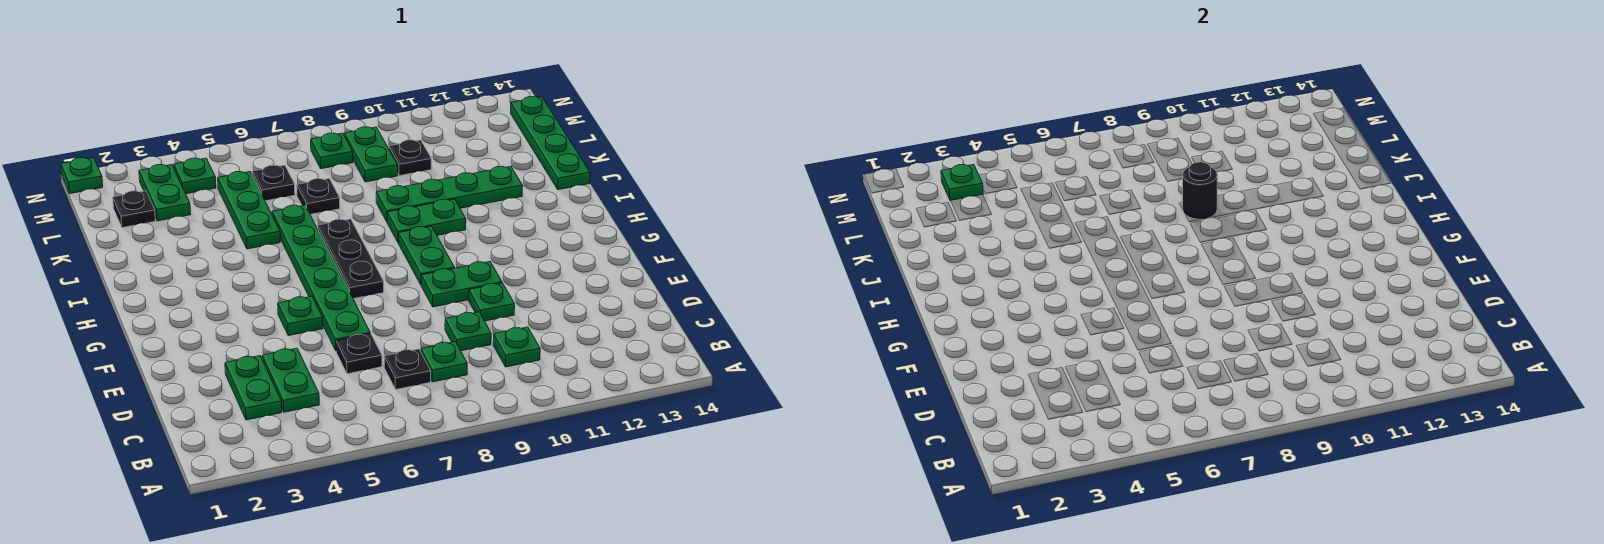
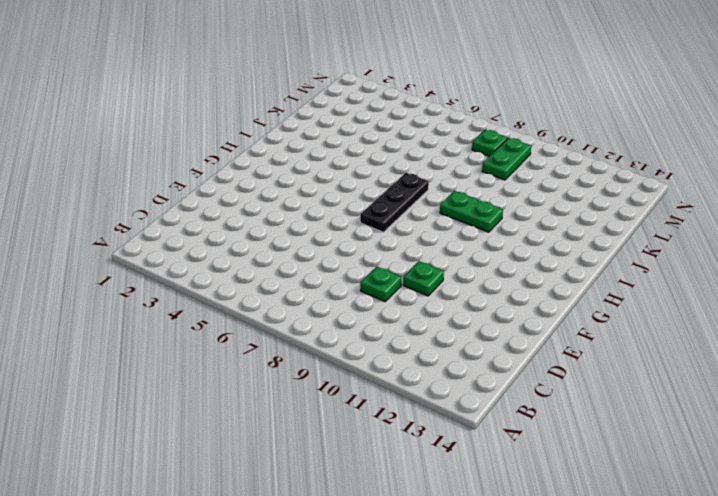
none -> green 1x2 plate [225,356,282,420]
none -> green 1x2 plate [262,348,319,412]
none -> black 1x1 plate [384,349,431,389]

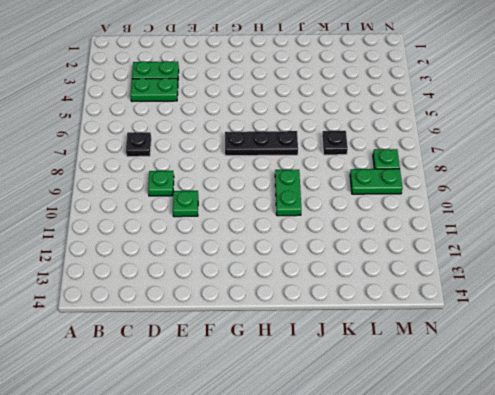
none -> green 1x1 plate [421,342,467,382]
none -> green 1x1 plate [493,327,540,367]
none -> black 1x1 plate [336,333,382,374]

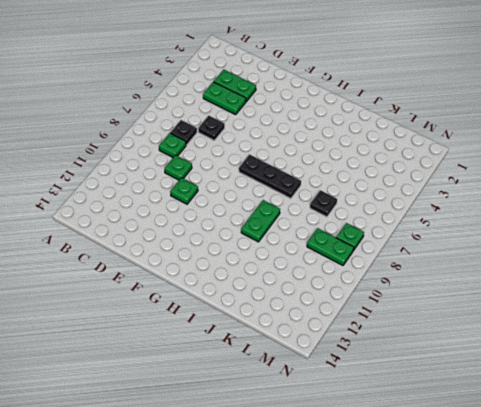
none -> green 1x1 plate [493,327,540,367]
none -> green 1x6 plate [272,205,370,350]
none -> green 1x1 plate [278,296,323,336]

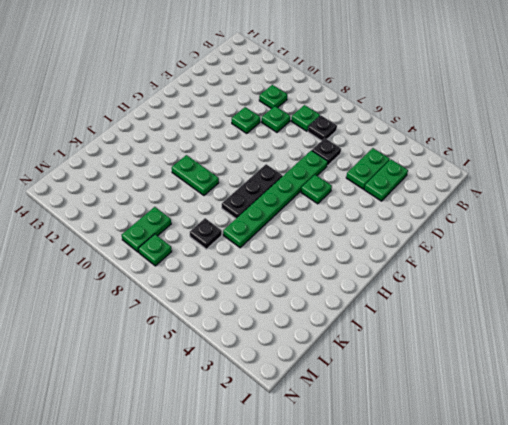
none -> green 1x2 plate [421,262,502,307]
none -> green 1x2 plate [399,226,455,285]
none -> green 1x3 plate [218,172,280,249]

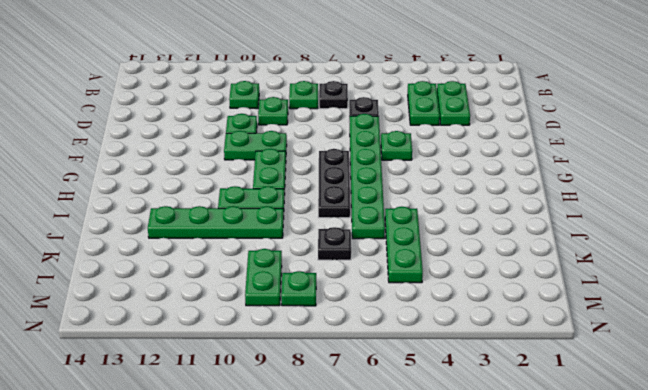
none -> green 1x4 plate [511,97,590,190]
none -> black 1x1 plate [113,191,155,228]
none -> green 1x2 plate [139,165,191,221]

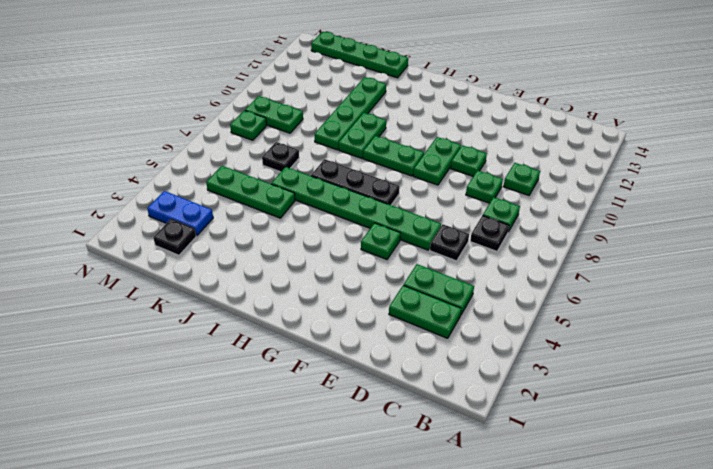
blue 1x2 plate [147,191,213,236] -> green 1x2 plate [139,165,191,221]
none -> black 1x1 plate [252,165,295,201]
none -> black 1x1 plate [389,140,431,176]
none -> green 1x1 plate [174,158,216,194]

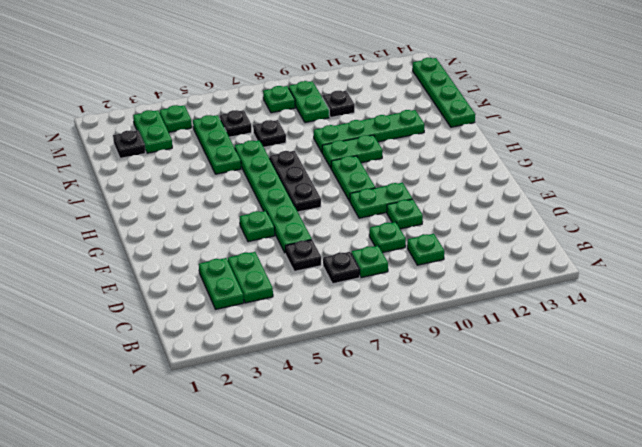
none -> green 1x1 plate [61,158,103,194]
none -> black 1x1 round brick [1183,162,1217,220]
none -> green 1x1 plate [941,165,983,201]

